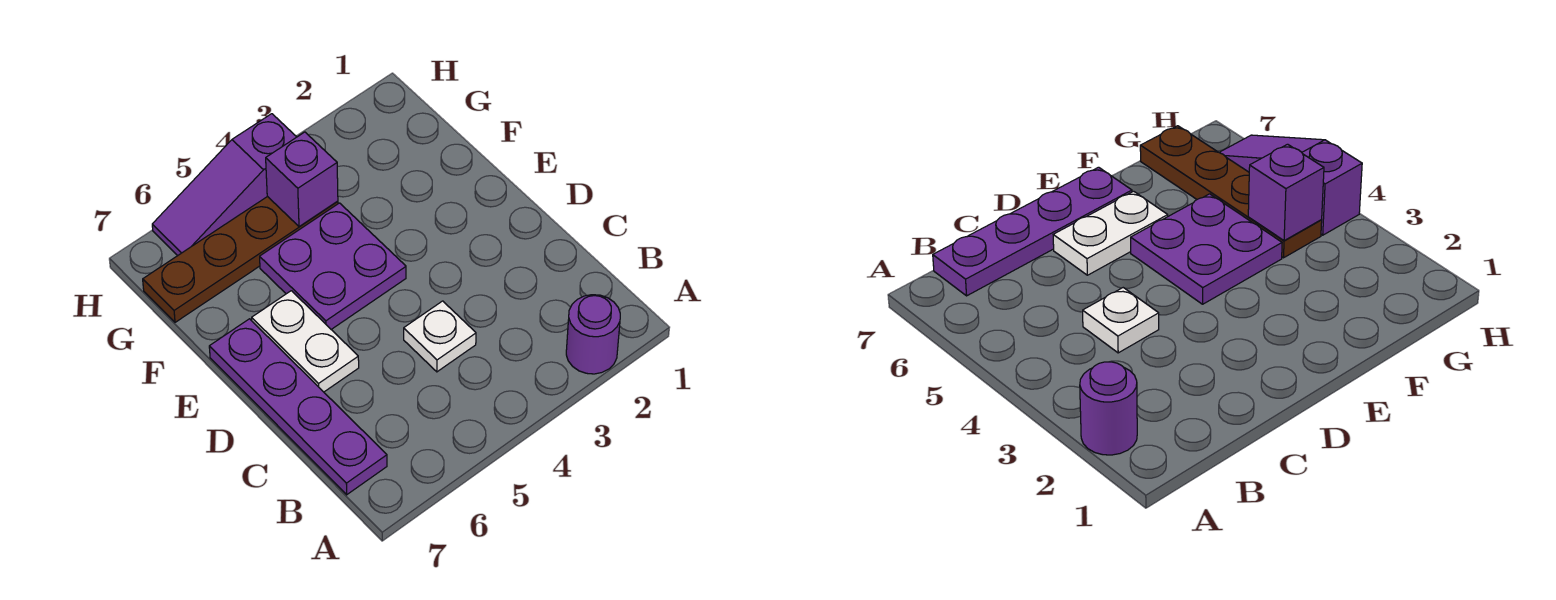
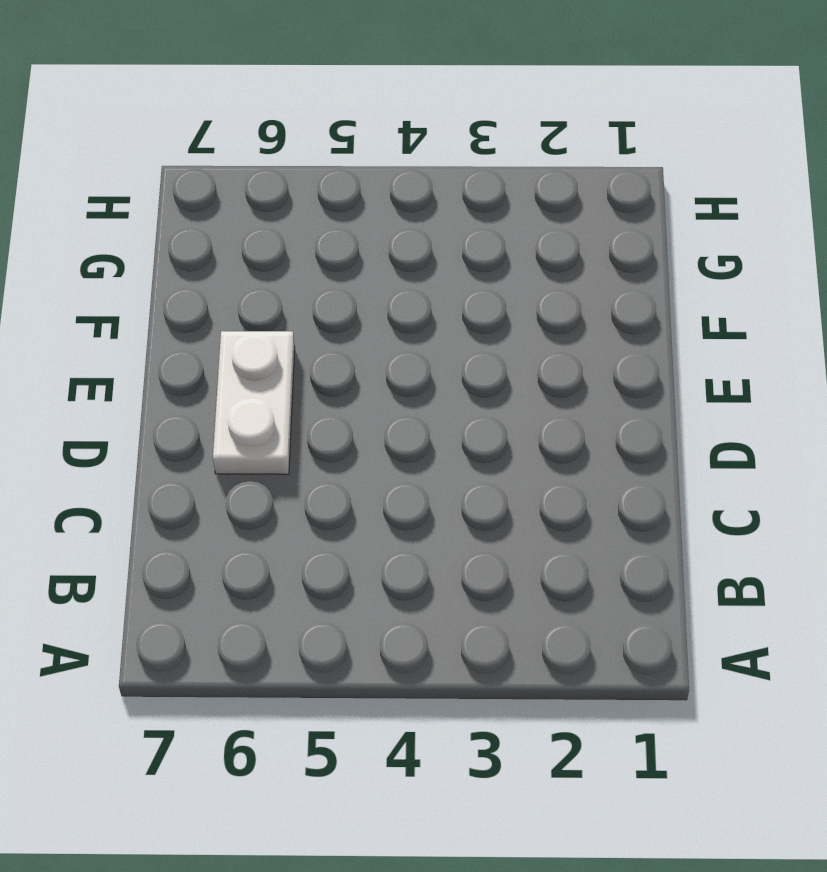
none -> purple 1x1 round brick [566,295,620,374]
none -> purple 1x4 plate [209,319,387,495]

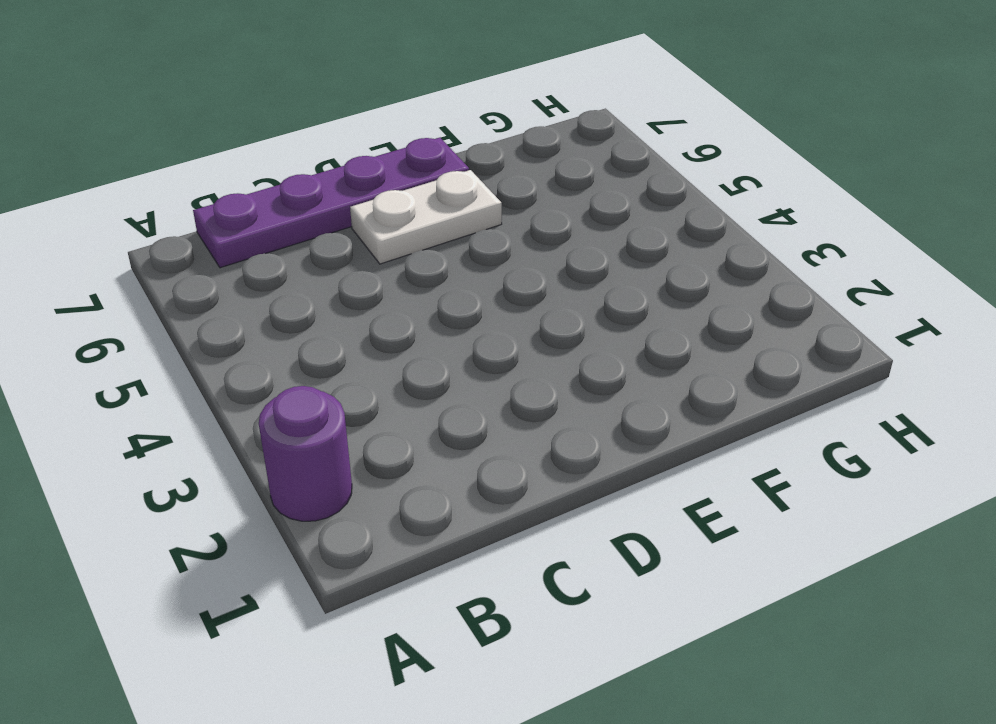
none -> white 1x1 plate [404,301,476,372]
none -> purple 2x2 plate [260,203,406,330]

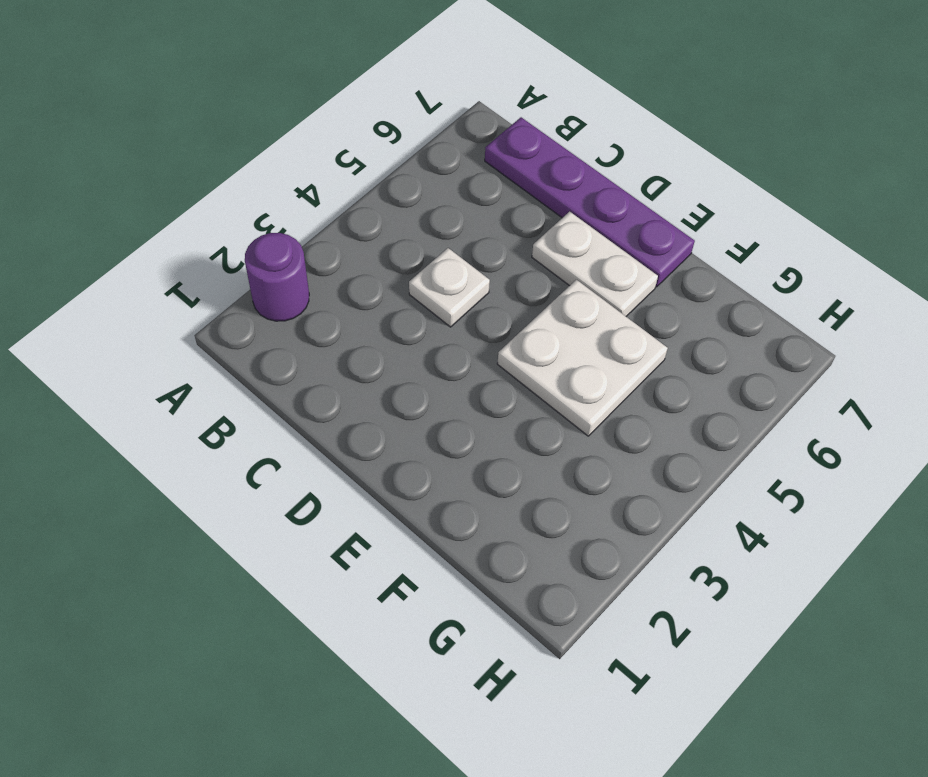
white 2x2 plate [497,280,668,436] -> purple 2x2 plate [260,203,406,330]
none -> brown 1x4 plate [143,196,338,322]
none -> purple 1x3 slope [152,114,296,255]

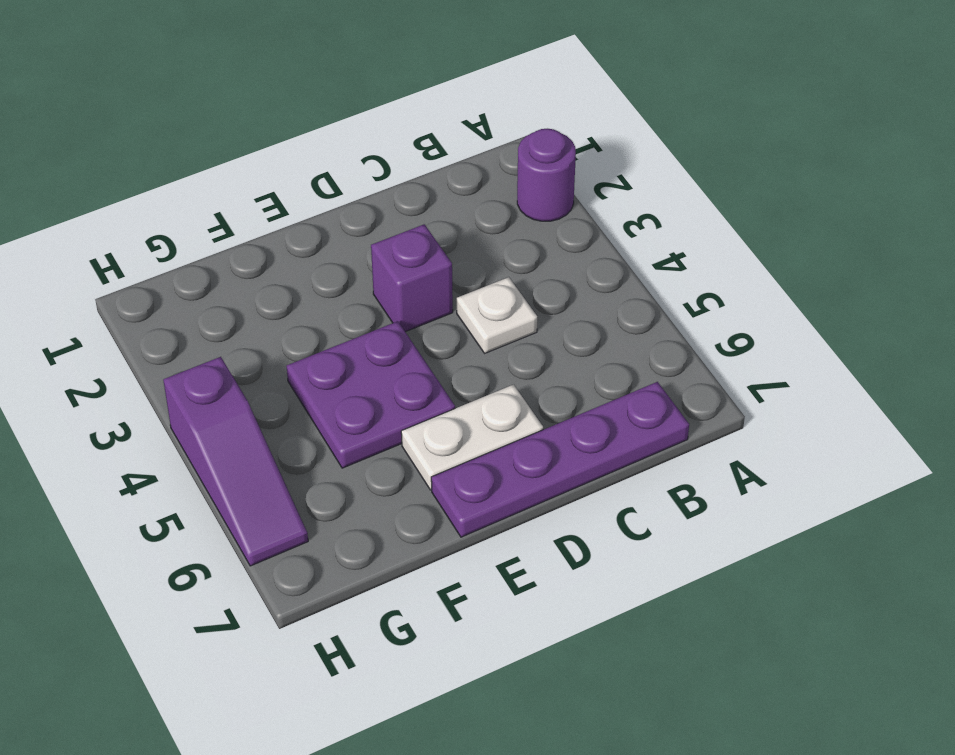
purple 1x1 brick [371,224,453,332] -> purple 1x1 brick moved to [266,132,338,227]
none -> brown 1x4 plate [143,196,338,322]

